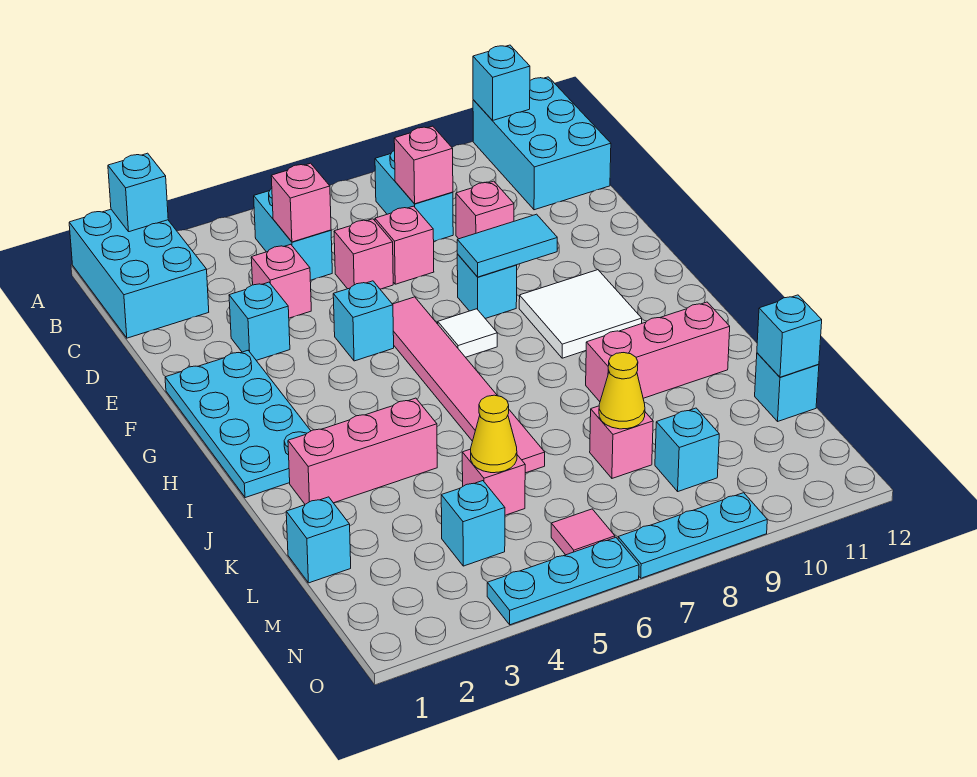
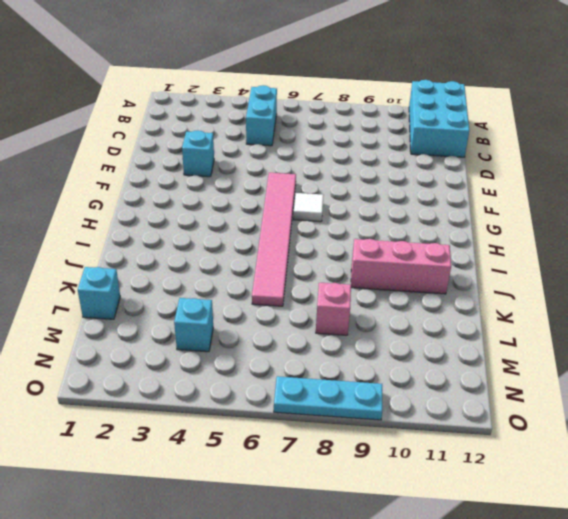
none -> cyan 2x3 brick [69,209,209,338]
none -> cyan 1x2 brick [375,151,453,241]
none -> pink 1x1 brick [251,244,311,318]
none -> pink 1x1 brick [334,219,393,289]

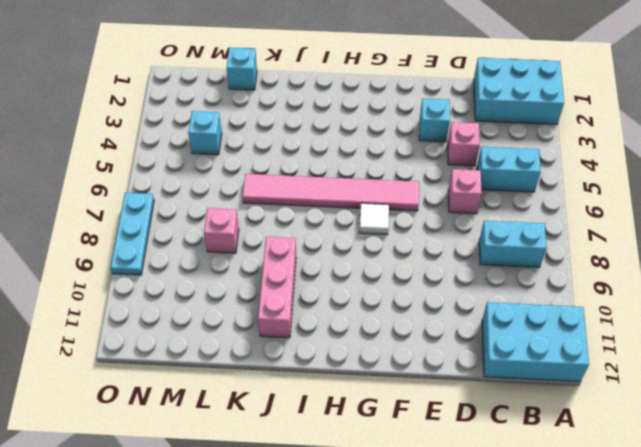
none -> pink 1x1 brick [375,206,434,284]
none -> pink 1x1 brick [456,181,514,239]
none -> cyan 2x4 plate [165,351,311,498]
none -> cyan 1x1 brick [333,281,394,361]

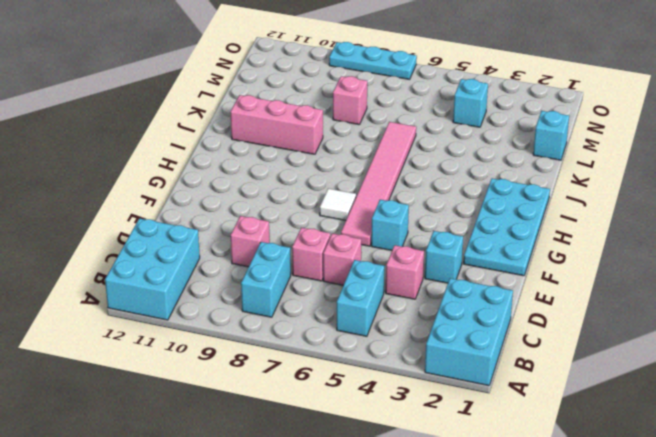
none -> cyan 1x1 brick [457,254,517,319]
none -> white 2x2 tile [519,270,642,358]
none -> pink 1x3 brick [288,398,437,504]
none -> pink 1x1 brick [462,449,525,515]

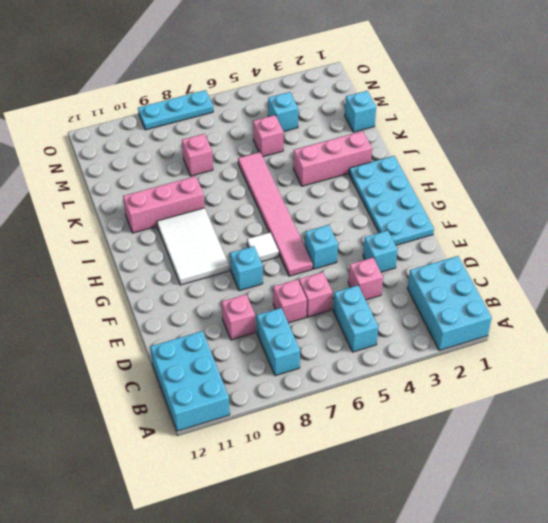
white 2x3 tile [157,208,229,285] -> white 2x2 tile [519,270,642,358]
none -> cyan 1x1 brick [755,353,819,421]
none -> cyan 1x1 brick [655,408,719,491]
none -> pink 1x1 tile [551,509,615,555]
none -> cyan 1x3 plate [487,538,639,625]

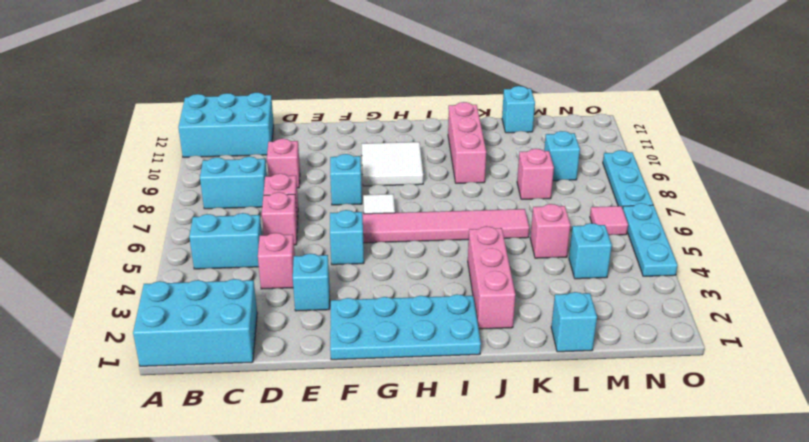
none -> cyan 1x1 brick [108,153,168,232]
none -> cyan 1x1 brick [473,45,530,120]
none -> pink 1x1 brick [271,163,331,242]
none -> pink 1x1 brick [394,126,453,204]

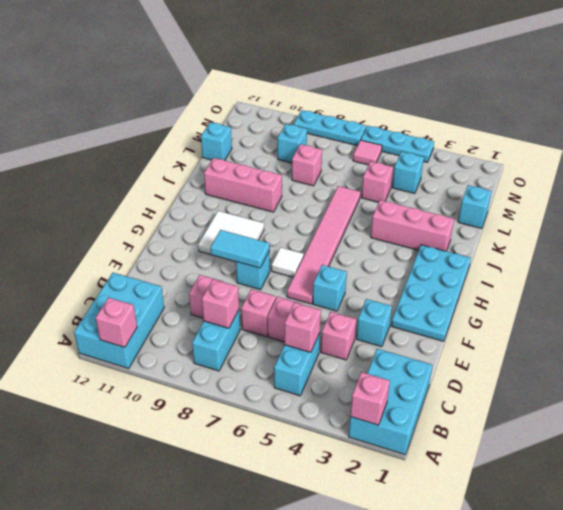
pink 1x1 brick [350,372,390,425] -> cyan 1x1 brick [108,153,168,232]
pink 1x1 brick [96,298,137,347] -> cyan 1x1 brick [473,45,530,120]
none -> yellow 1x1 cone [471,395,517,473]
none -> yellow 1x1 cone [599,353,645,429]
none -> cyan 1x1 brick [757,295,822,377]

